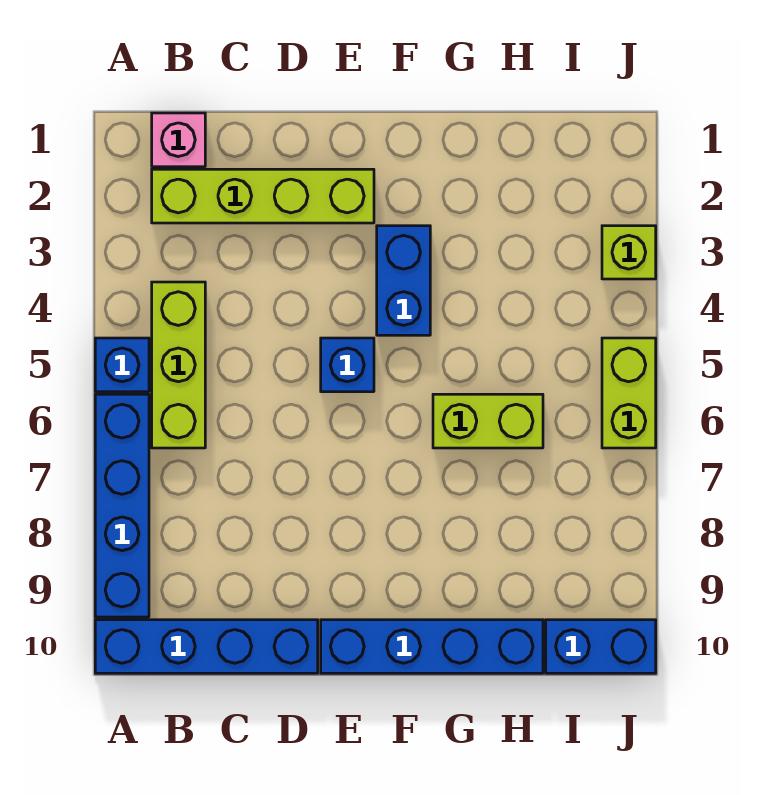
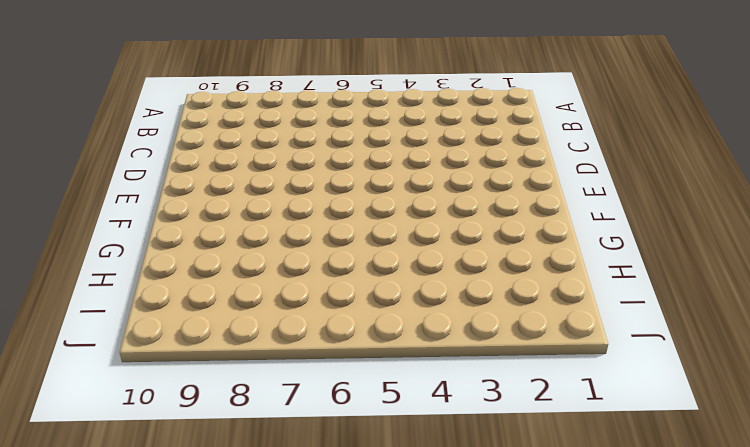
none -> blue 1x1 brick [95,338,149,392]
none -> blue 1x4 brick [95,394,149,617]
none -> blue 1x4 brick [95,620,318,673]

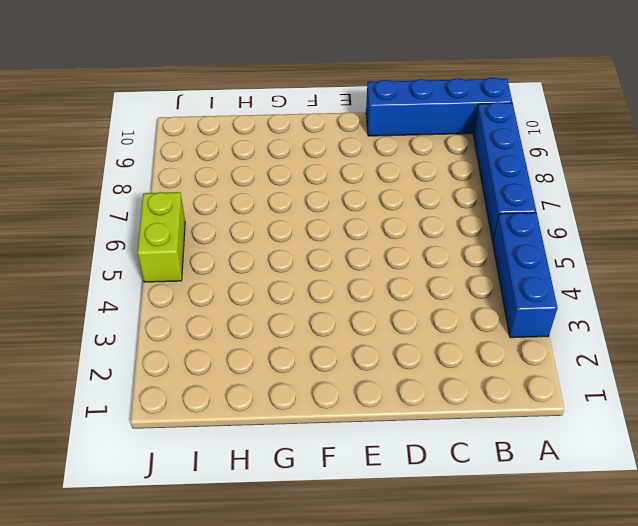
blue 1x3 brick [493,213,558,338] -> blue 1x1 brick [95,338,149,392]
none -> pink 1x1 brick [152,113,205,167]
none -> lime 1x4 brick [152,169,374,223]
none -> lime 1x3 brick [152,282,205,448]

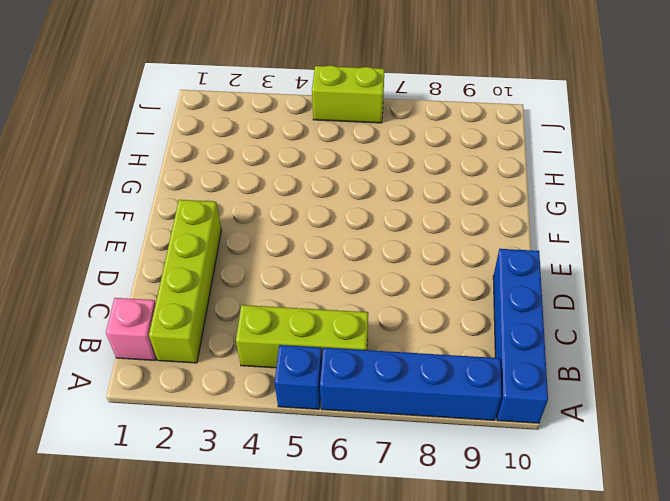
none -> blue 1x1 brick [321,338,374,392]
none -> blue 1x4 brick [321,620,543,673]
none -> blue 1x2 brick [377,226,430,335]

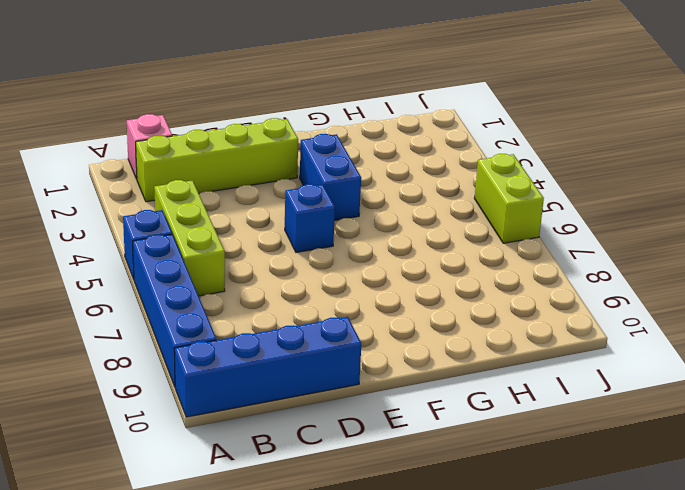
none -> blue 1x4 brick [321,620,543,673]
none -> lime 1x2 brick [433,394,543,448]
none -> blue 1x2 brick [546,620,656,673]

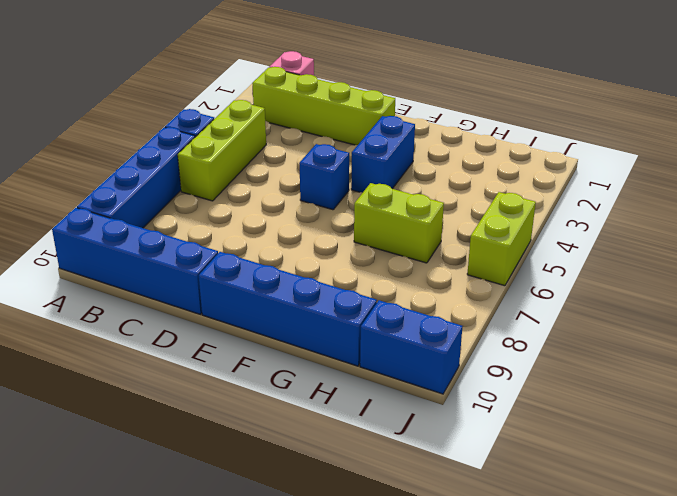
none -> lime 1x1 brick [602,226,656,279]

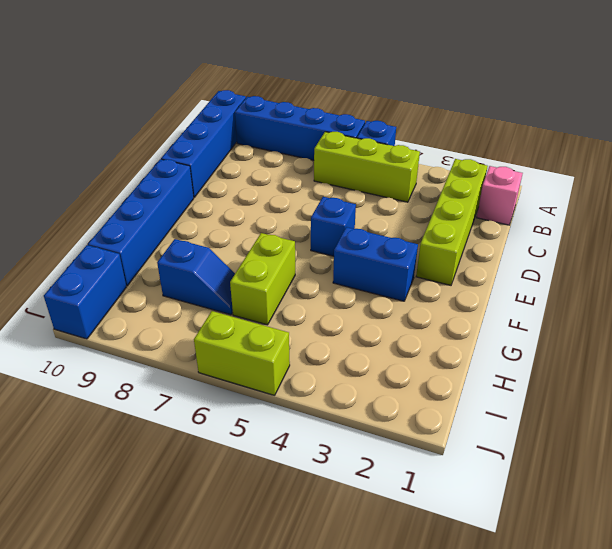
blue 1x2 slope [157,239,235,315] -> none
none -> lime 1x1 brick [602,226,656,279]

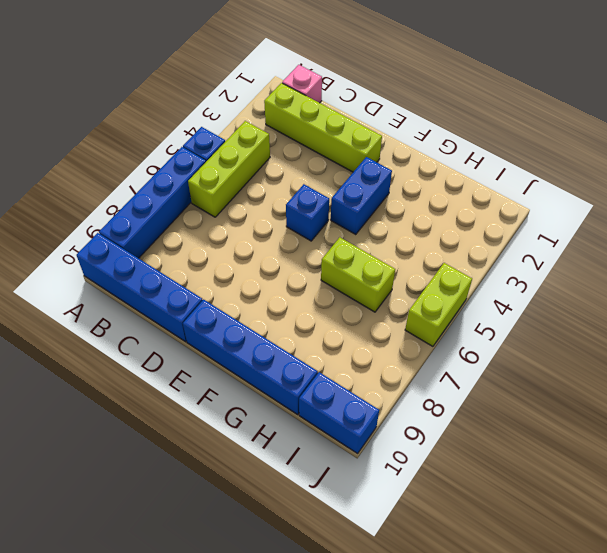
none -> lime 1x1 brick [602,226,656,279]

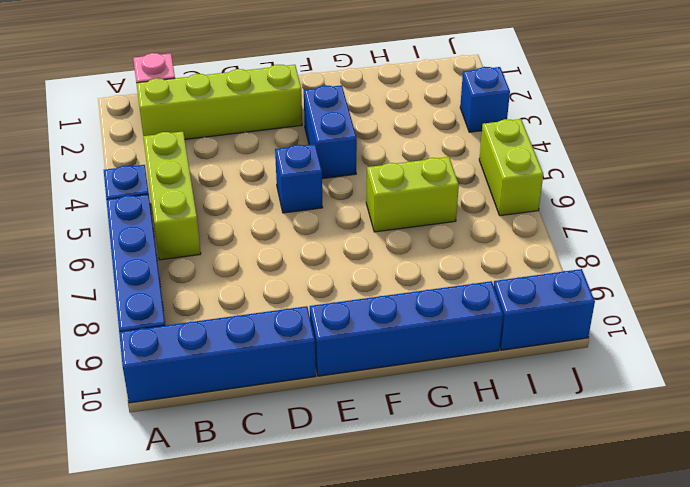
blue 1x1 brick [460,67,510,132] -> lime 1x1 brick [602,226,656,279]

